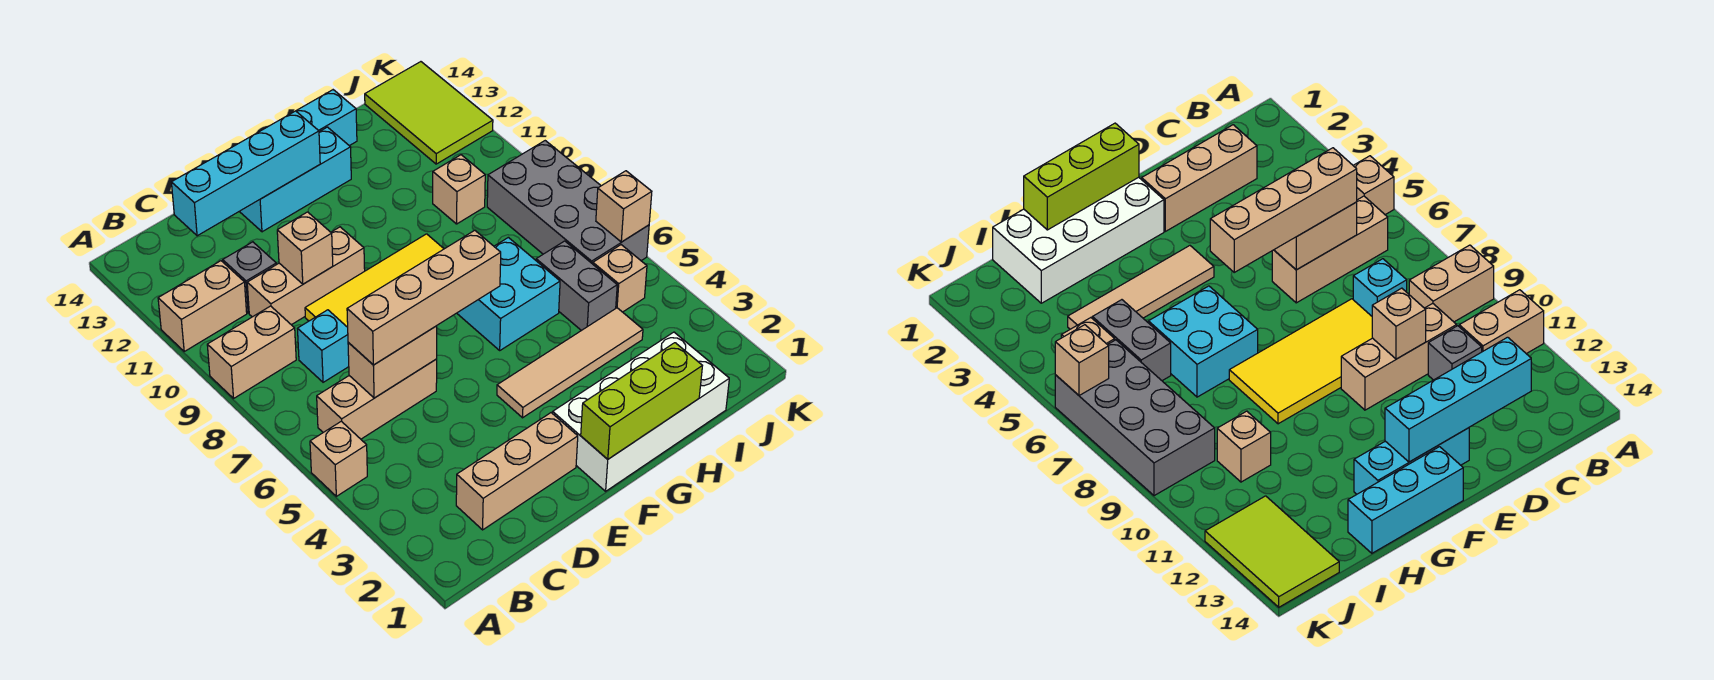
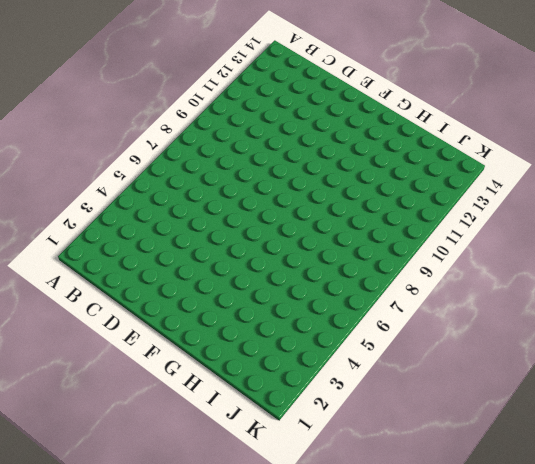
none -> tan 1x1 brick [310,421,367,496]
none -> tan 1x2 brick [207,306,296,398]
none -> tan 1x2 brick [158,261,247,351]

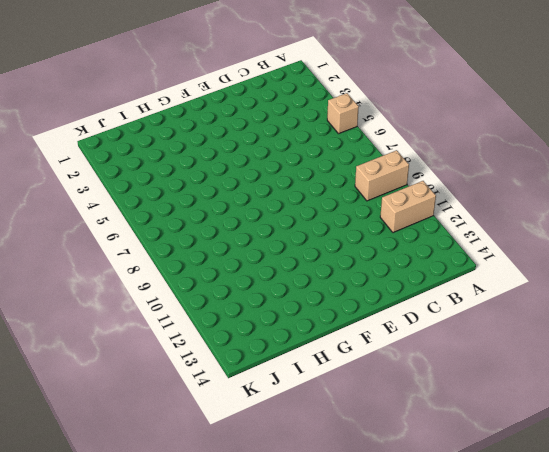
none -> tan 1x3 brick [317,359,437,439]
none -> tan 1x3 brick [456,413,578,530]
none -> cyan 1x1 brick [298,310,349,382]

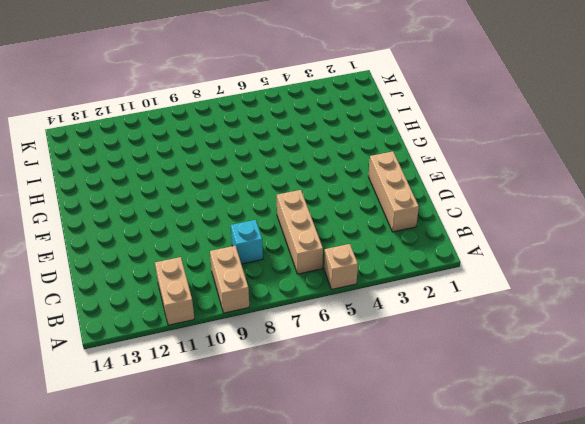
none -> tan 1x3 brick [247,227,365,325]
none -> grey 1x1 brick [223,242,276,313]
none -> yellow 2x4 tile [305,234,444,327]

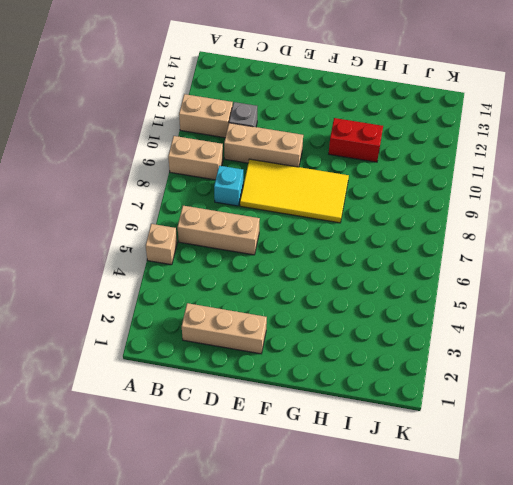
red 1x2 brick [329,118,383,162] -> none
none -> cyan 1x3 brick [239,127,351,232]
none -> white 2x4 brick [553,332,729,491]
none -> tan 1x4 tile [497,308,643,418]

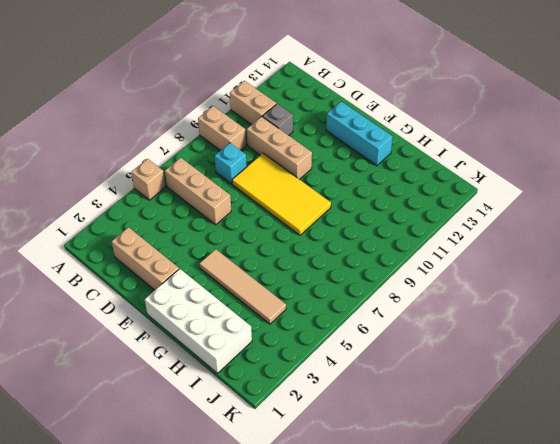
none -> cyan 1x3 brick [296,90,357,146]
none -> cyan 2x2 brick [457,237,560,350]
none -> grey 1x2 brick [536,241,617,331]

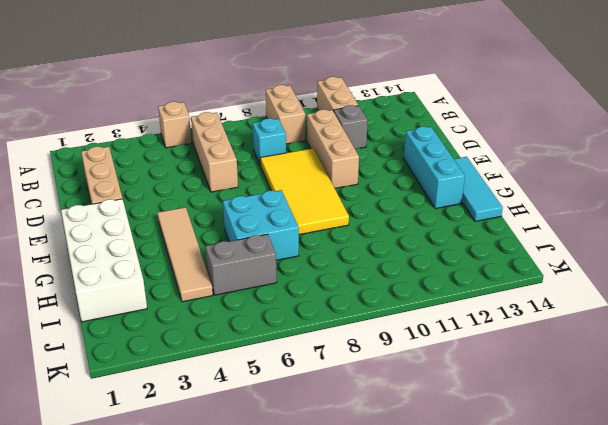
cyan 1x3 tile [454,157,503,221] -> cyan 1x3 brick [296,90,357,146]
none -> tan 1x1 brick [433,155,485,224]
none -> tan 1x1 brick [593,245,647,312]
none -> grey 2x4 brick [487,141,649,264]

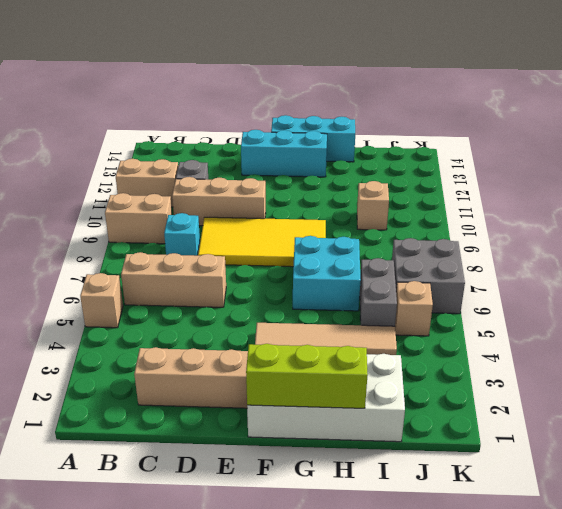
grey 2x2 brick [392,238,465,314] -> grey 2x4 brick [487,141,649,264]
none -> lime 2x3 tile [365,62,493,164]
none -> tan 1x2 brick [348,326,437,398]
none -> cyan 1x4 brick [171,111,320,236]

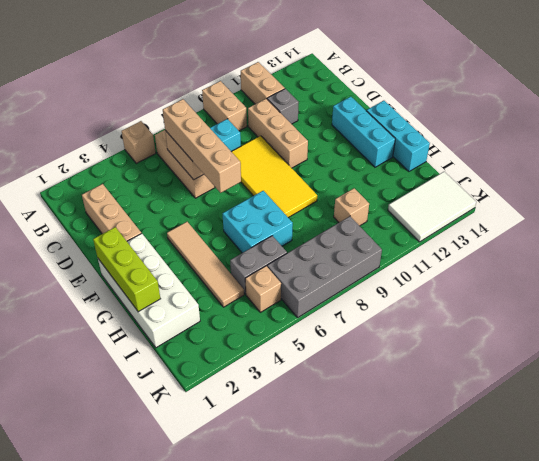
white 2x3 tile [388,172,476,242] -> lime 2x3 tile [365,62,493,164]
none -> cyan 1x4 brick [171,111,320,236]
none -> tan 1x1 brick [277,212,333,284]
none -> tan 1x1 brick [596,171,652,242]

